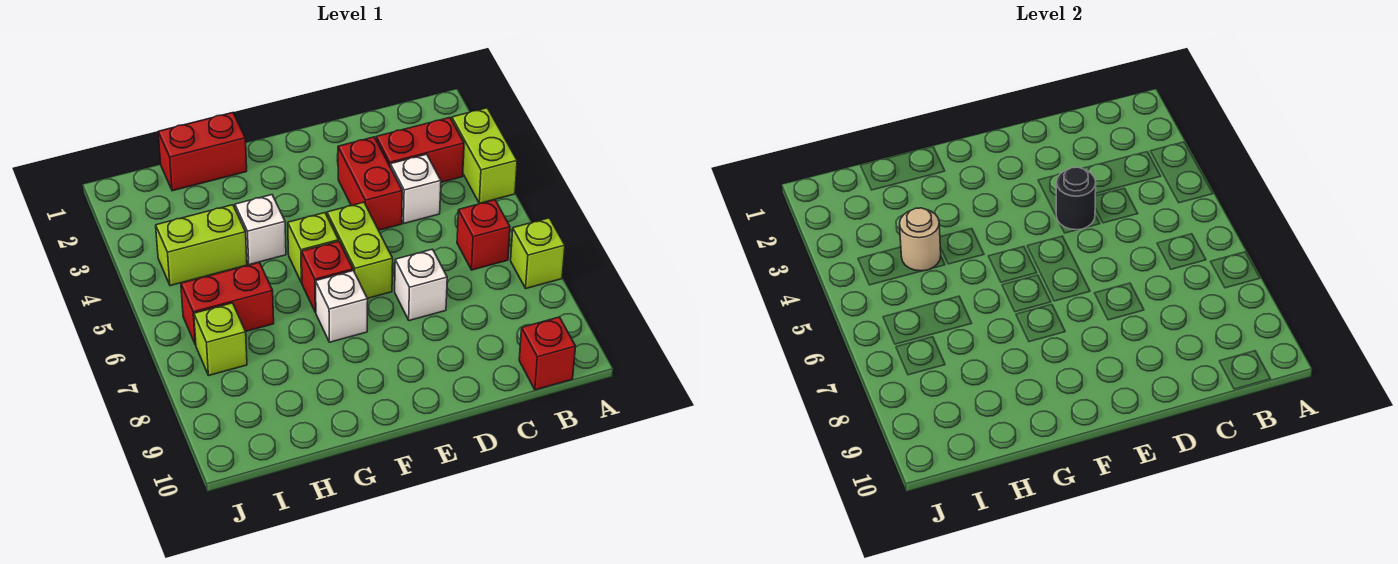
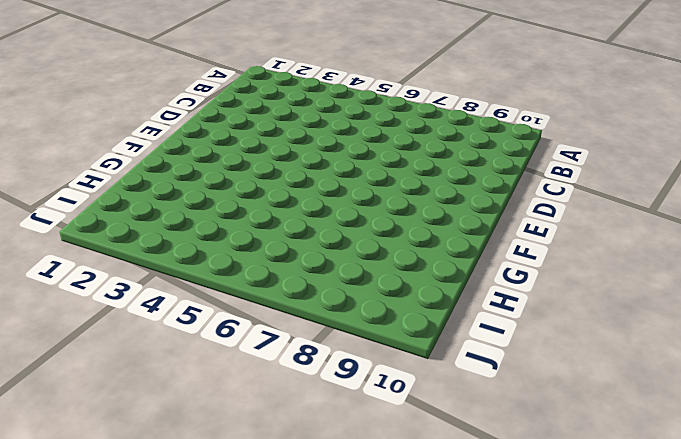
none -> lime 1x2 brick [452,108,517,204]
none -> lime 1x1 brick [511,218,565,288]
none -> red 1x2 brick [376,118,464,182]

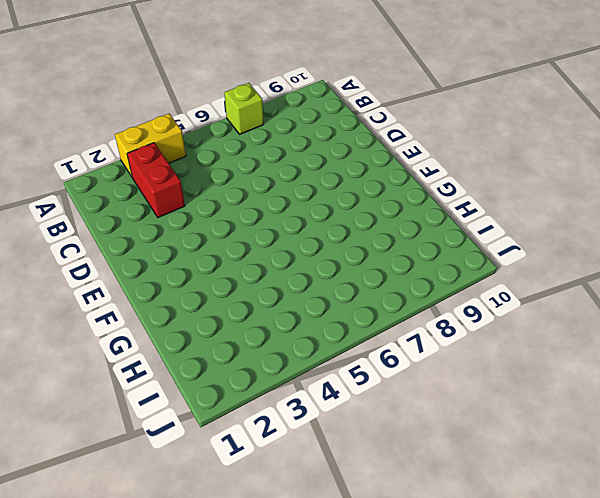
yellow 1x2 brick [115,114,186,177] -> lime 1x2 brick [452,108,517,204]
none -> red 1x1 brick [457,200,510,270]
none -> red 1x1 brick [519,317,576,390]
none -> white 1x1 brick [390,154,441,223]

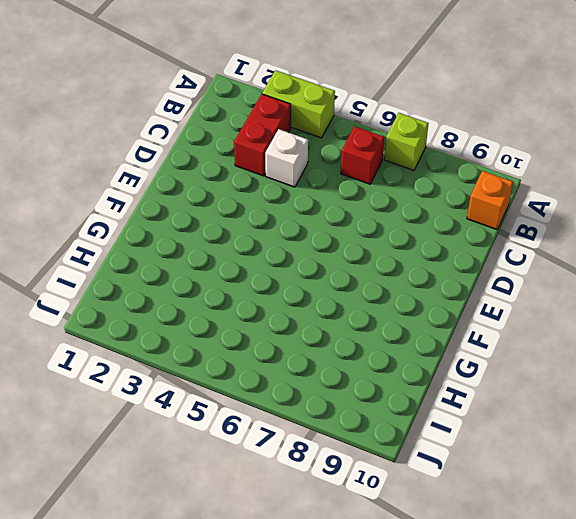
orange 1x1 brick [467,171,513,229] -> red 1x1 brick [519,317,576,390]
none -> red 1x2 brick [338,137,402,230]
none -> white 1x1 brick [395,249,447,321]
none -> lime 1x2 brick [327,202,393,298]

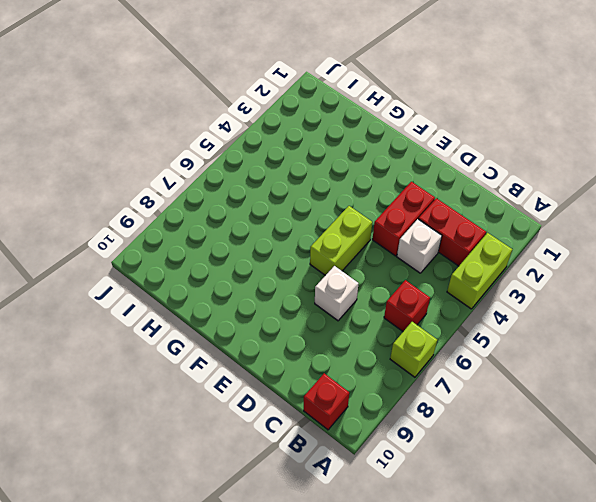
none -> lime 1x1 brick [288,213,339,283]
none -> red 1x1 brick [302,241,353,312]
none -> white 1x1 brick [316,271,368,342]

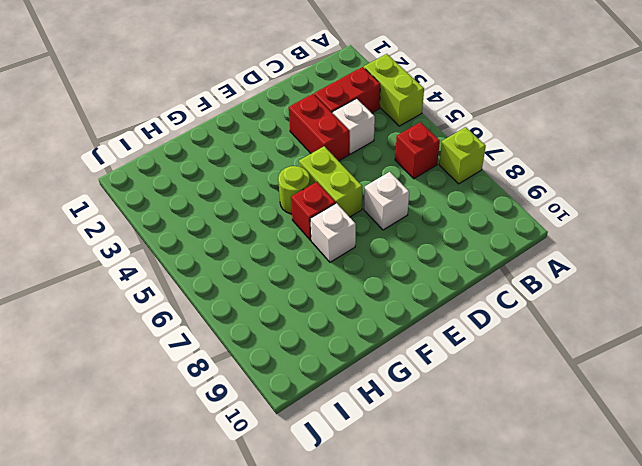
lime 1x1 round brick [278,166,310,214] -> lime 1x1 brick [288,213,339,283]
none -> red 1x1 brick [519,317,576,390]
none -> red 1x2 brick [158,113,247,191]
none -> white 1x1 brick [235,195,286,265]

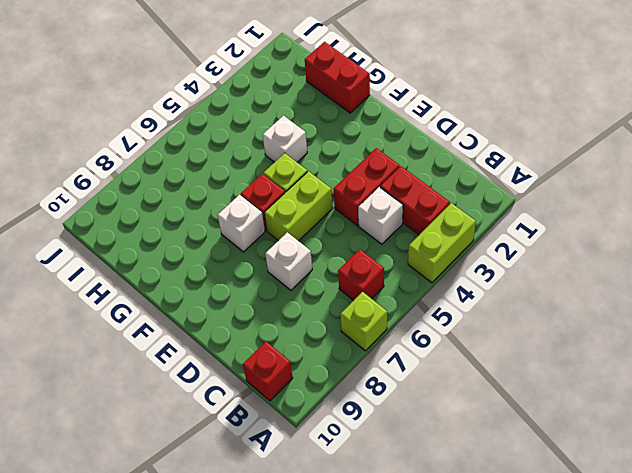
none -> lime 1x2 brick [156,205,247,286]
none -> red 1x2 brick [181,262,274,345]
none -> lime 1x1 brick [194,303,247,375]

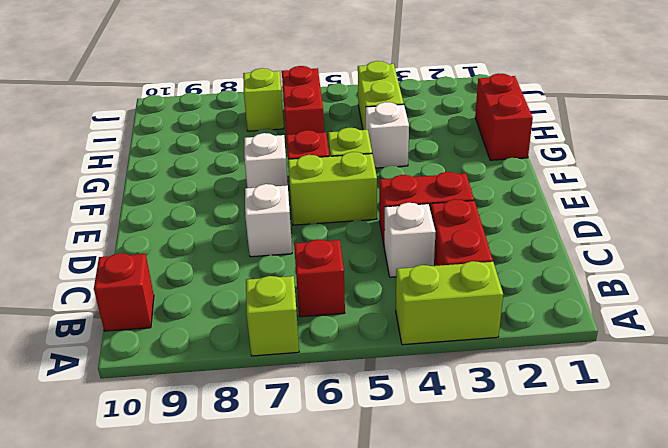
none -> black 1x1 round brick [1056,167,1096,230]
none -> tan 1x1 round brick [900,208,941,271]

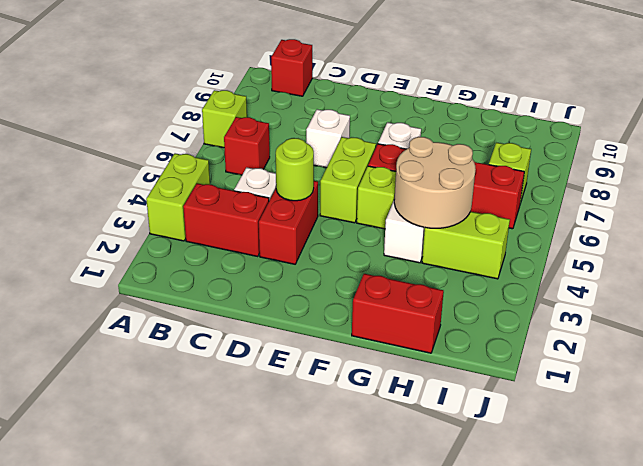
lime 1x1 round brick [276,138,314,201] -> black 1x1 round brick [1056,167,1096,230]
tan 2x2 round brick [394,137,476,228] -> tan 1x1 round brick [900,208,941,271]

